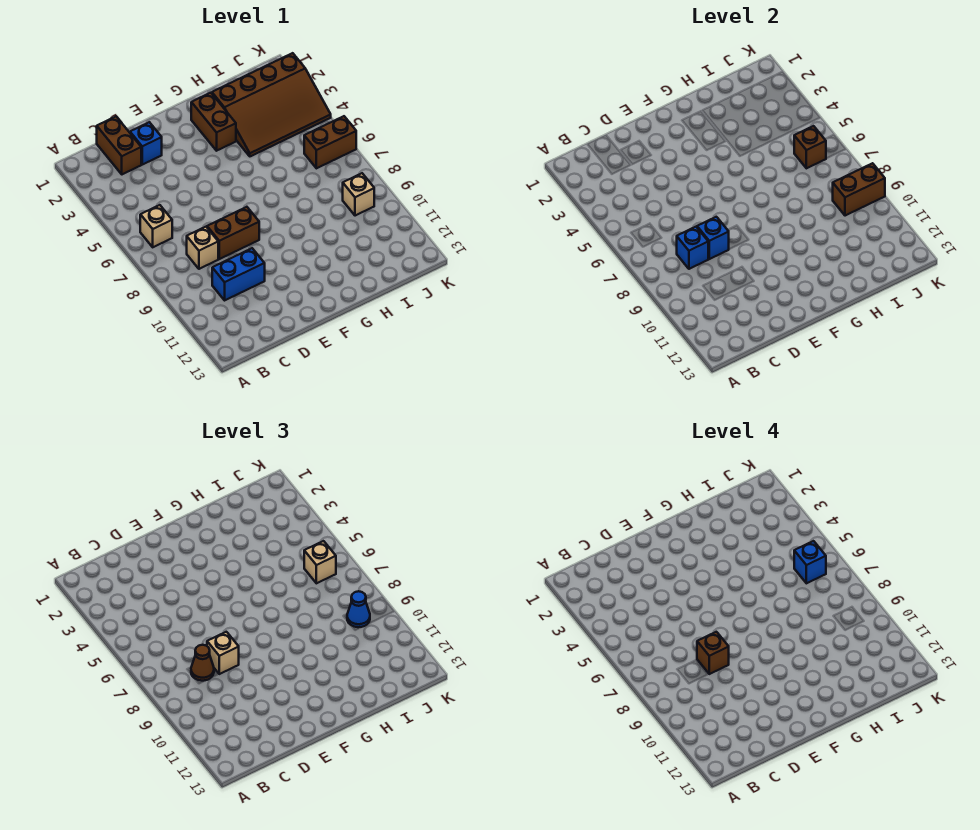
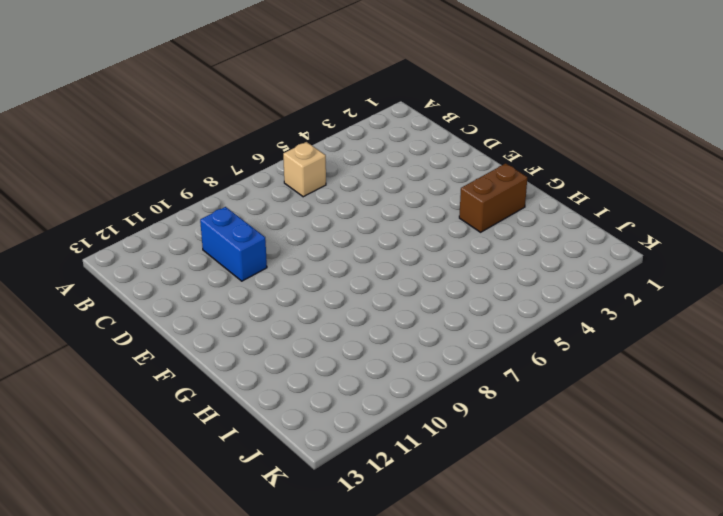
none -> brown 1x2 brick [97,117,141,174]
none -> tan 1x1 brick [187,227,218,269]
none -> blue 1x1 brick [130,122,162,165]

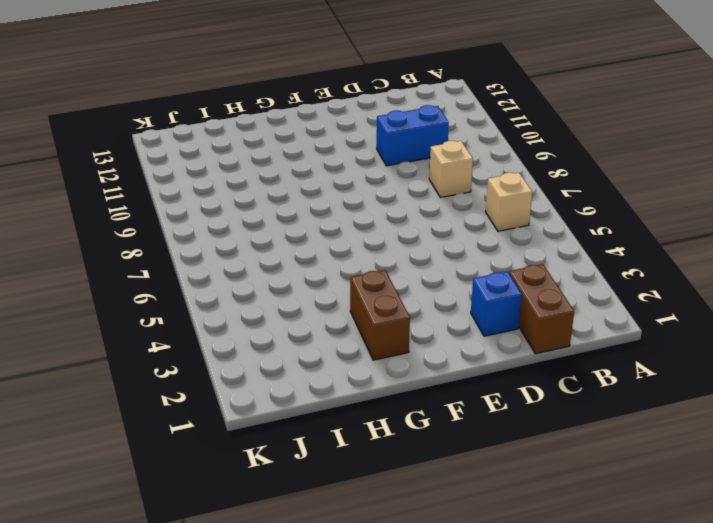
none -> brown 1x2 brick [207,207,259,259]
none -> brown 3x4 slope [212,53,331,156]
none -> brown 1x2 brick [304,116,356,168]

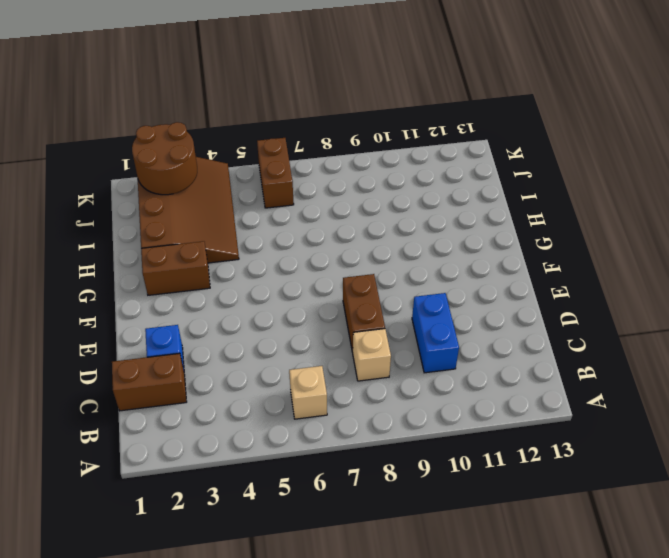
brown 2x2 round brick [132,122,197,195] -> none
none -> tan 1x1 brick [343,173,374,216]
none -> blue 1x1 brick [677,227,708,269]
none -> blue 1x1 brick [697,217,729,259]

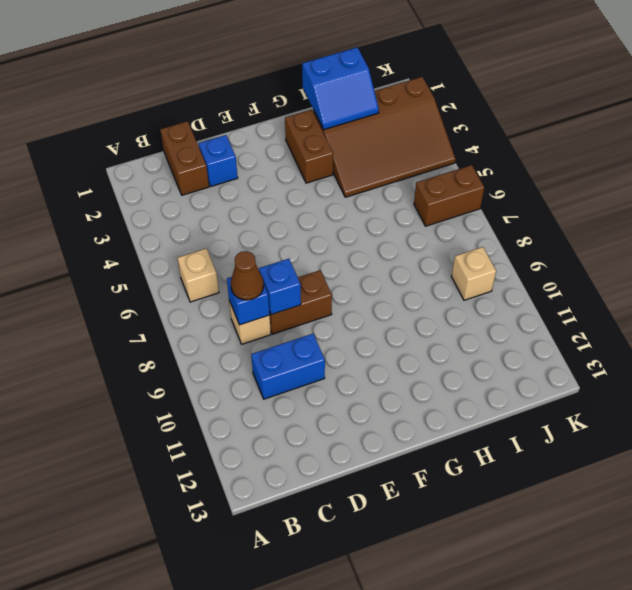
blue 2x2 slope [302,47,379,130] -> none
none -> brown 1x1 brick [794,126,826,168]
none -> brown 1x2 brick [833,163,885,216]
none -> tan 1x1 brick [207,632,239,674]

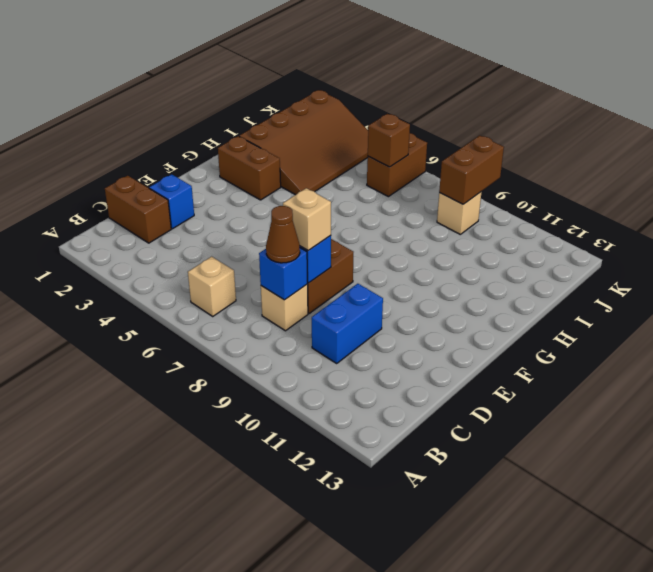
none -> tan 1x1 brick [304,541,336,583]
none -> blue 1x1 cone [347,591,370,627]
none -> brown 1x1 brick [697,632,729,674]

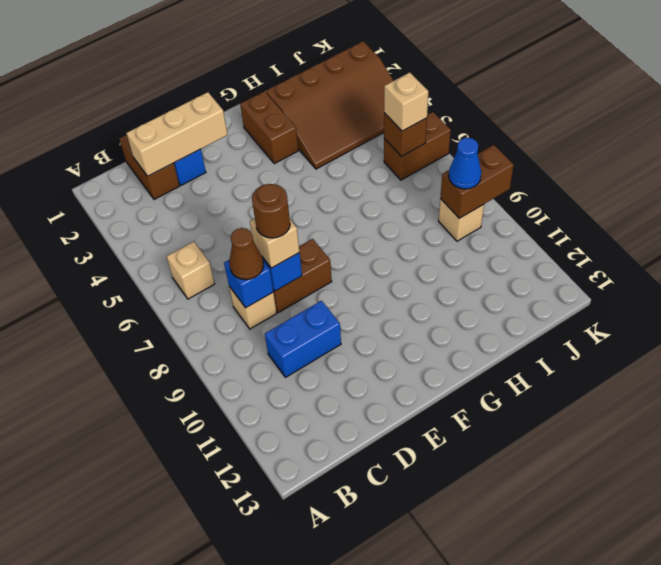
tan 1x3 brick [127,92,227,176] -> none
brown 1x1 round brick [252,184,290,238] -> brown 1x1 brick [697,632,729,674]
none -> blue 1x1 brick [794,541,826,583]

